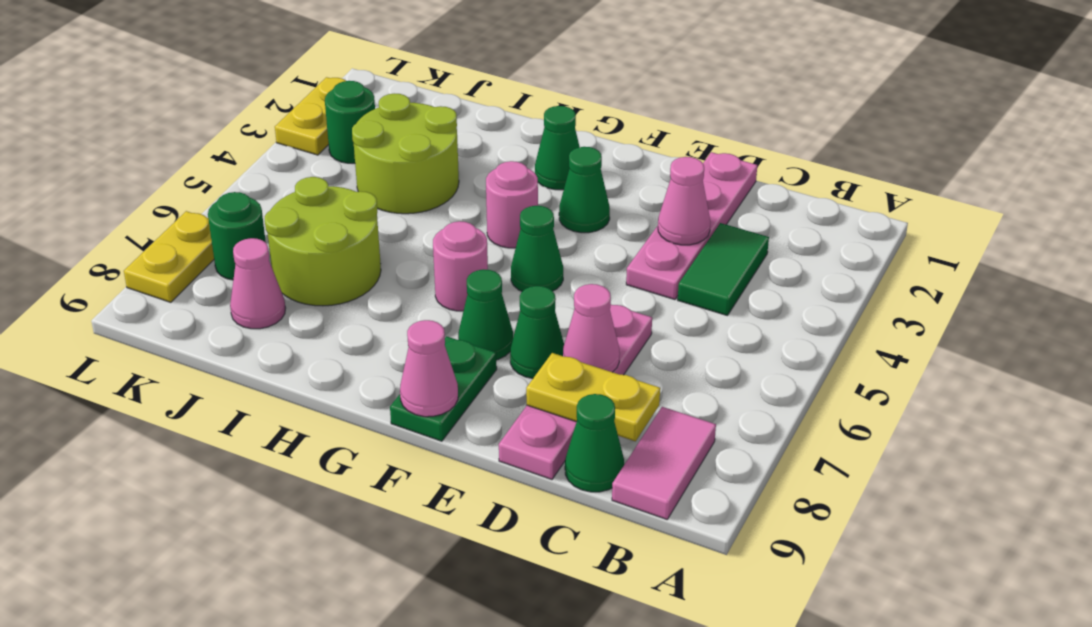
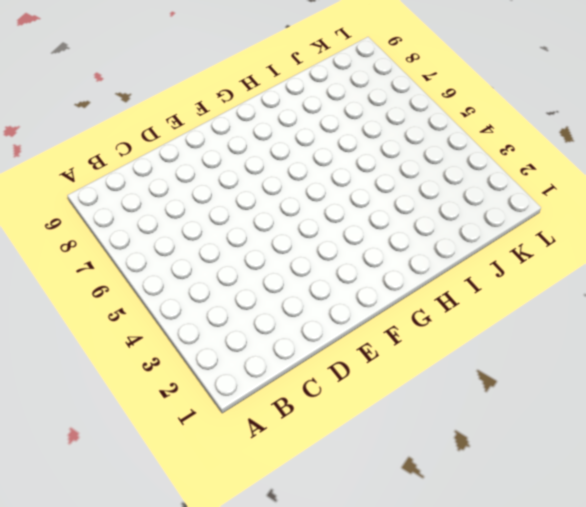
none -> pink 1x2 tile [612,407,716,519]
none -> green 1x2 tile [678,223,769,315]
none -> green 1x1 cone [565,394,624,492]

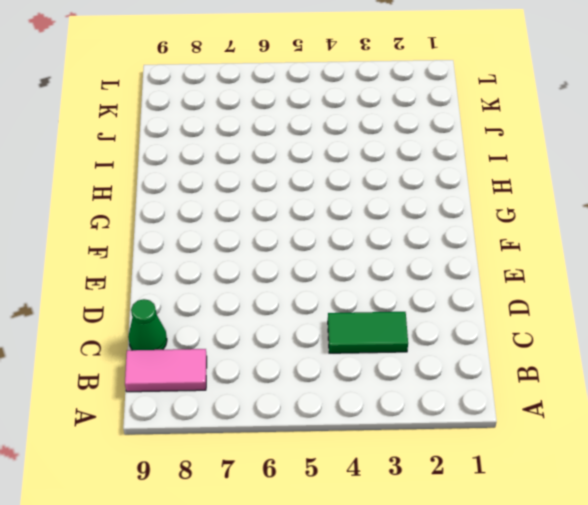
none -> pink 1x4 plate [626,152,757,300]
none -> pink 1x4 plate [499,305,652,479]
none -> green 1x1 cone [510,286,564,378]

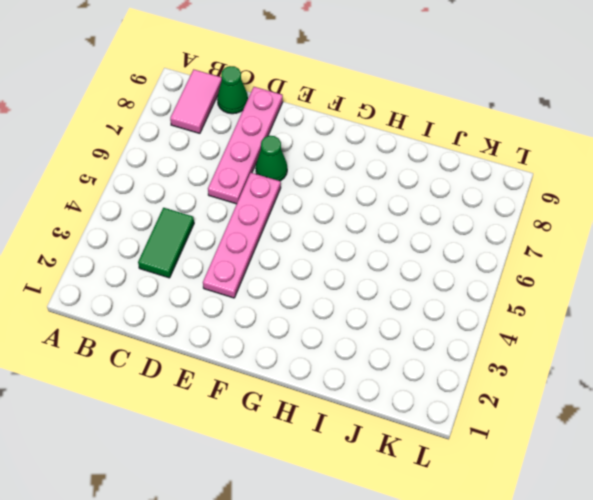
pink 1x4 plate [203,173,281,298] -> pink 1x4 plate moved to [626,152,757,300]
none -> green 1x1 cone [559,147,610,233]
none -> green 1x1 cone [511,206,563,291]
none -> green 1x1 cone [458,269,513,360]

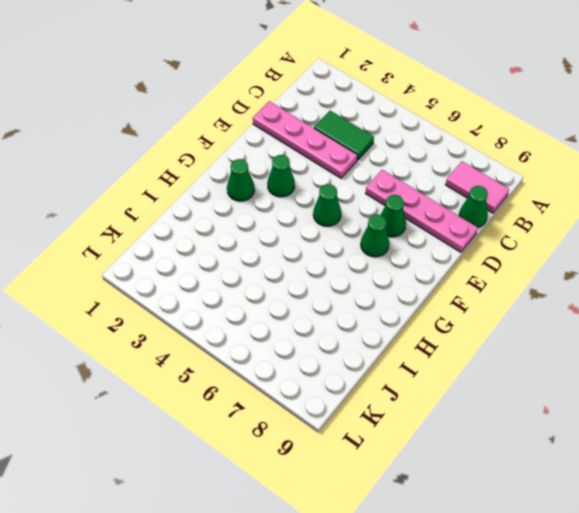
none -> green 1x2 plate [390,336,497,441]
none -> pink 1x1 round brick [486,161,538,248]
none -> pink 1x1 round brick [433,221,488,311]

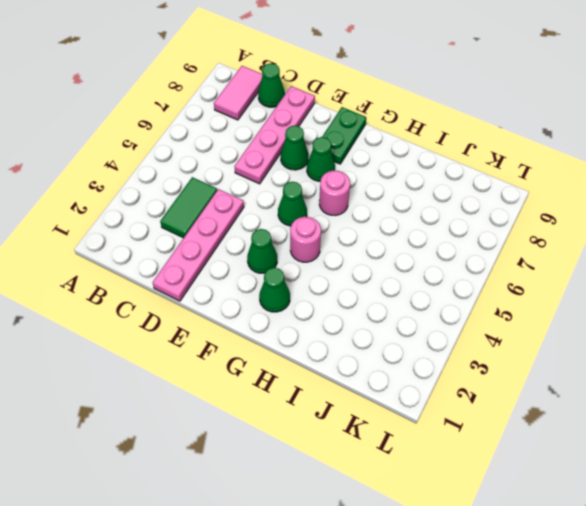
none -> lime 2x2 round brick [352,94,459,214]
none -> lime 2x2 round brick [265,177,381,306]
none -> pink 1x1 cone [230,238,286,329]

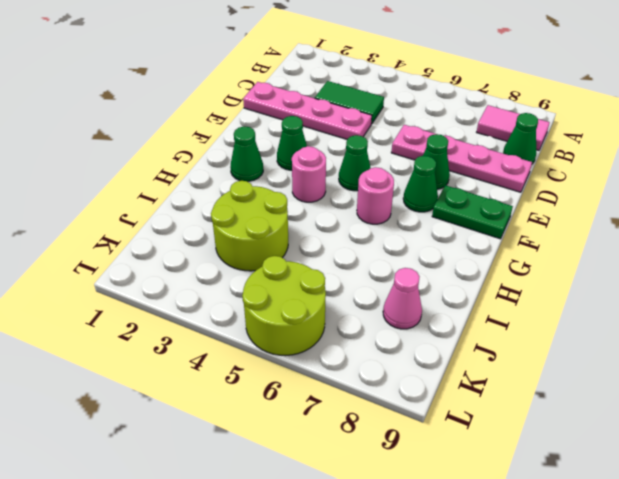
lime 2x2 round brick [242,256,326,356] -> lime 2x2 round brick moved to [265,177,381,306]
none -> green 1x1 round brick [325,81,375,163]
none -> green 1x1 round brick [208,192,266,280]
none -> yellow 1x2 plate [275,77,346,155]

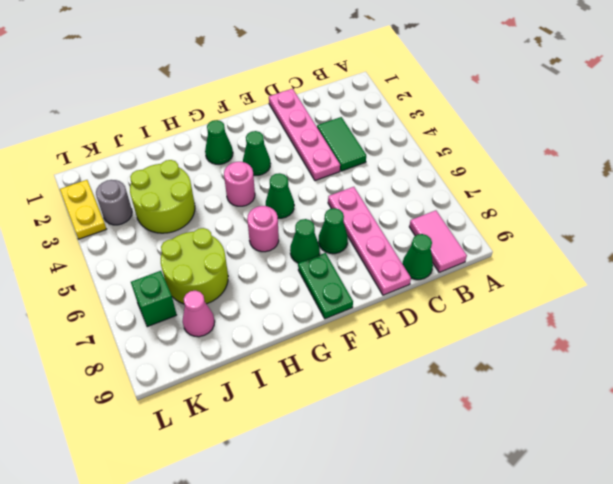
grey 1x1 round brick [96,180,132,225] -> green 1x1 round brick [325,81,375,163]
green 1x1 brick [131,271,177,327] -> green 1x1 round brick [208,192,266,280]
none -> yellow 1x2 plate [124,211,214,302]
none -> yellow 1x2 plate [526,353,660,441]
none -> pink 1x1 cone [658,157,710,245]

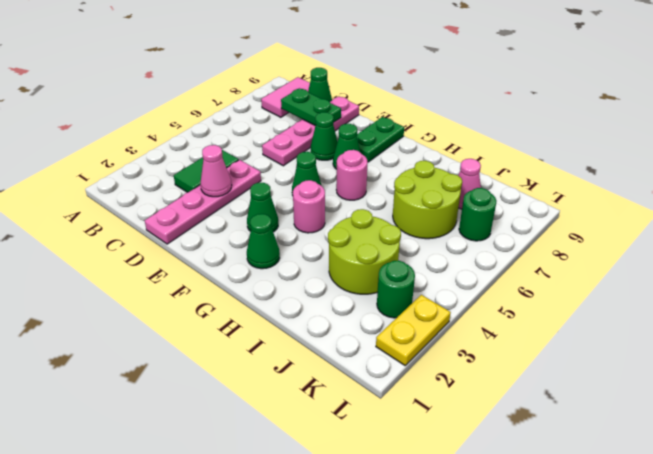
green 1x2 plate [281,88,341,126] -> yellow 1x2 plate [526,353,660,441]
none -> yellow 1x2 plate [124,211,214,302]
none -> pink 1x1 cone [563,284,620,372]
none -> pink 1x1 cone [400,320,458,417]

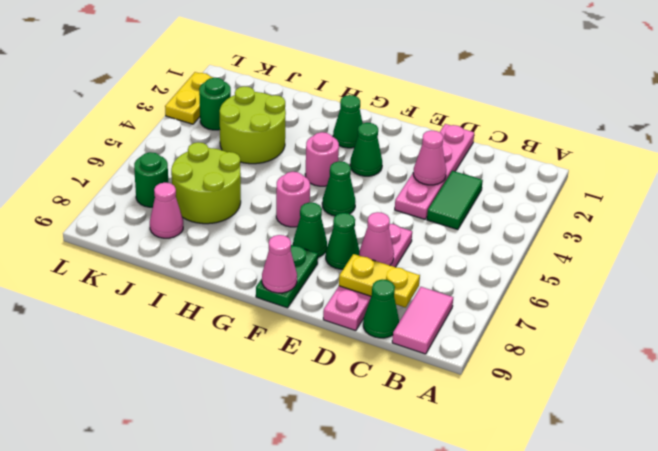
none -> yellow 1x2 plate [124,211,214,302]

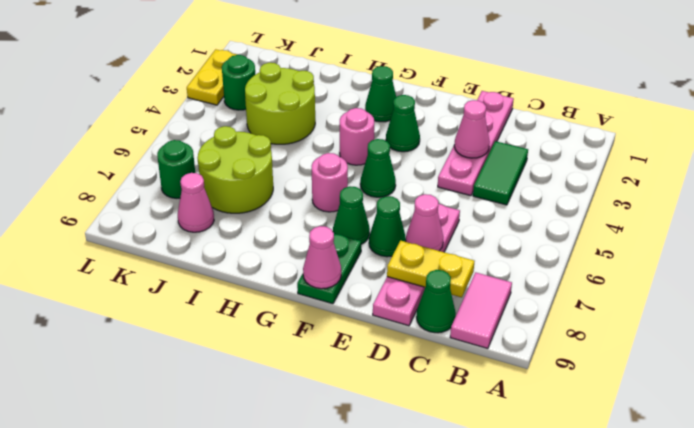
none -> yellow 1x2 plate [124,211,214,302]

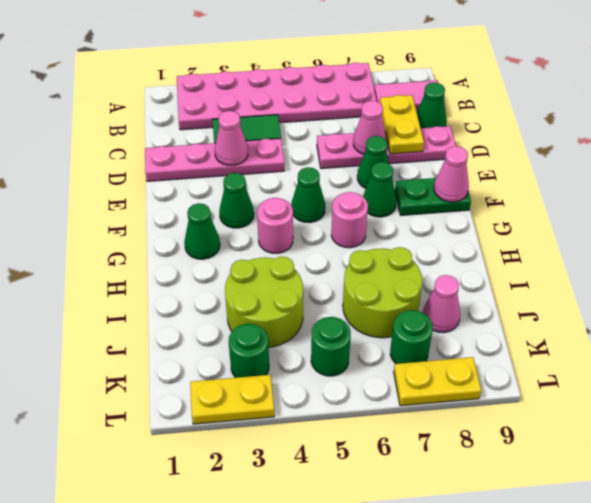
pink 2x6 plate [177,63,377,130] -> none
green 1x1 round brick [311,317,351,376] -> none

